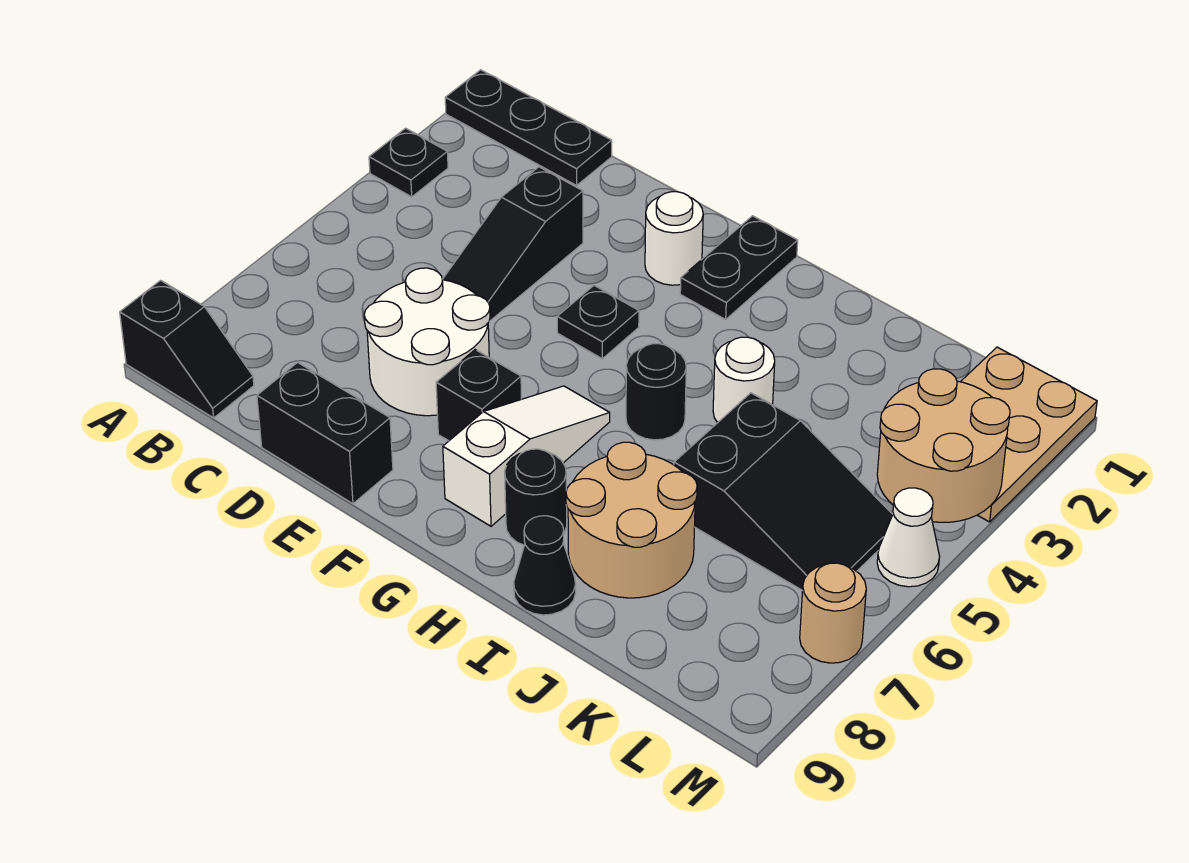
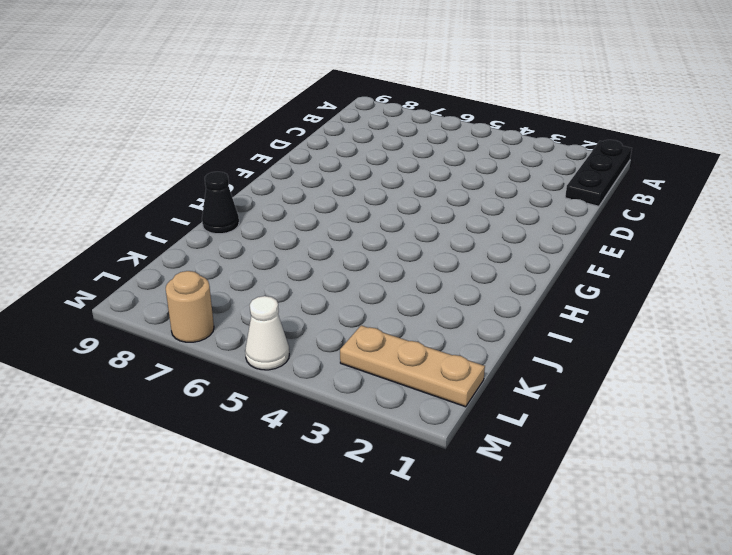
tan 1x3 plate [340,325,485,407] -> tan 2x3 plate [961,347,1097,522]
none -> black 1x1 plate [369,128,448,197]
none -> black 1x2 slope [120,280,254,418]
none -> black 1x3 slope [442,167,583,321]

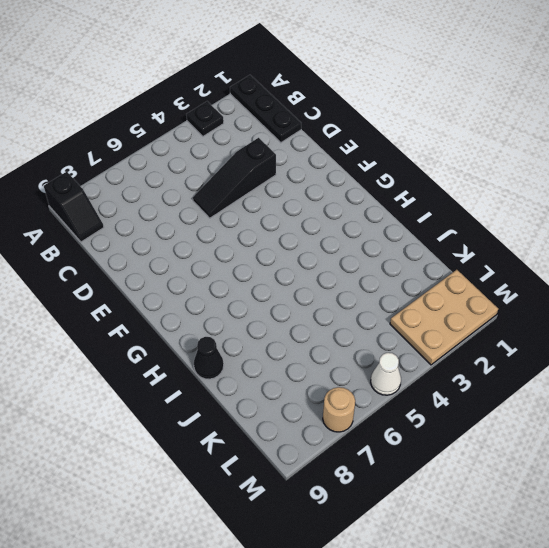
none -> white 2x2 round brick [364,268,490,416]
none -> black 1x2 brick [257,362,393,504]
none -> white 1x1 round brick [645,192,703,285]

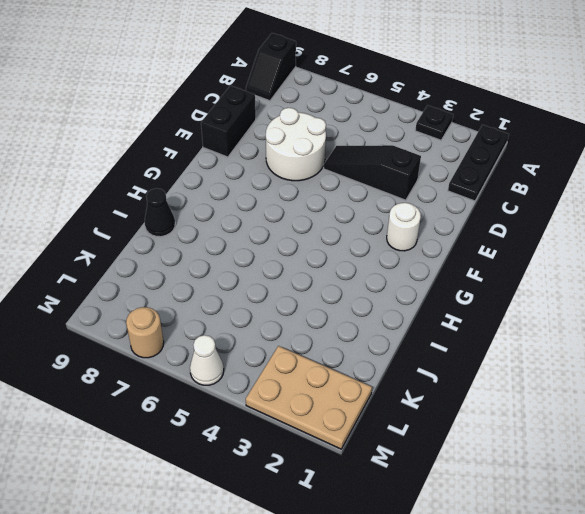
none -> black 1x1 plate [557,286,639,359]
none -> black 1x1 brick [436,350,521,441]
none -> black 1x2 plate [680,216,798,319]

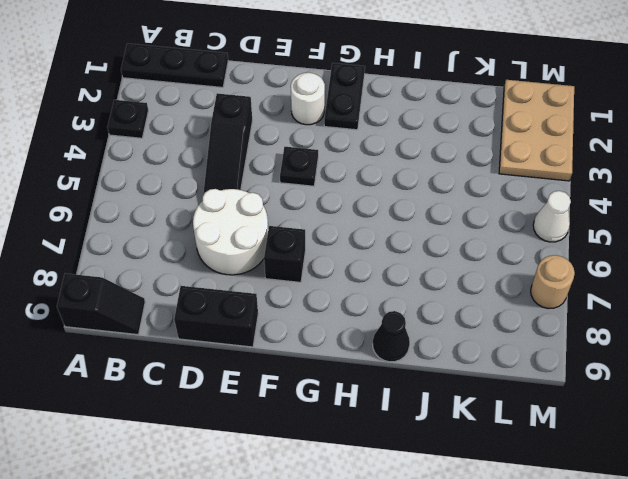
none -> white 1x3 slope [443,386,610,526]
none -> black 1x1 round brick [626,344,686,440]
none -> black 1x1 round brick [505,449,567,545]

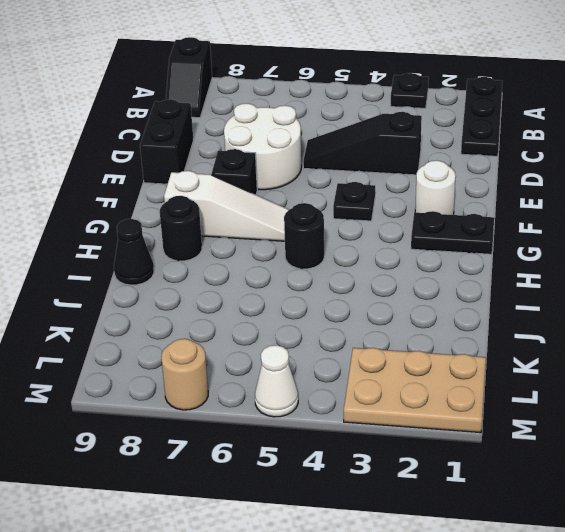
none -> white 1x1 round brick [713,337,775,423]
none -> tan 2x2 round brick [566,442,697,598]
none -> black 2x3 slope [674,393,893,591]

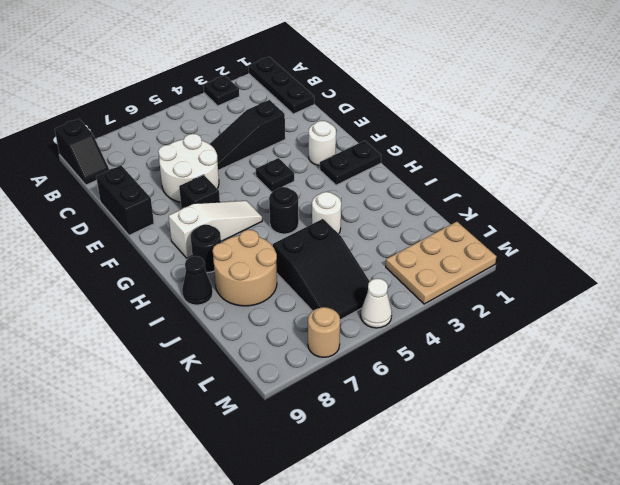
none -> tan 2x2 round brick [877,369,1010,522]

